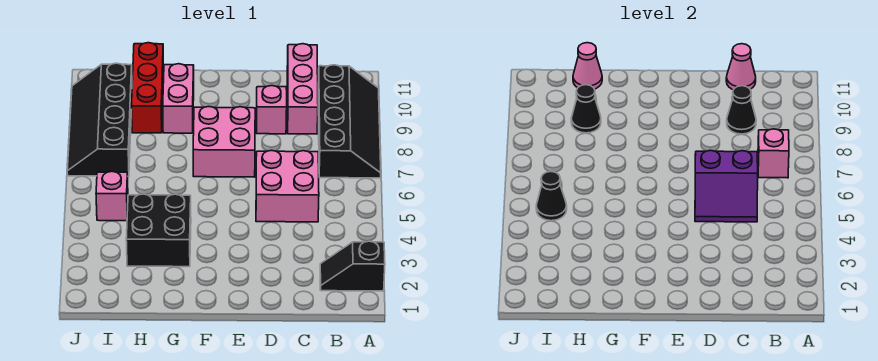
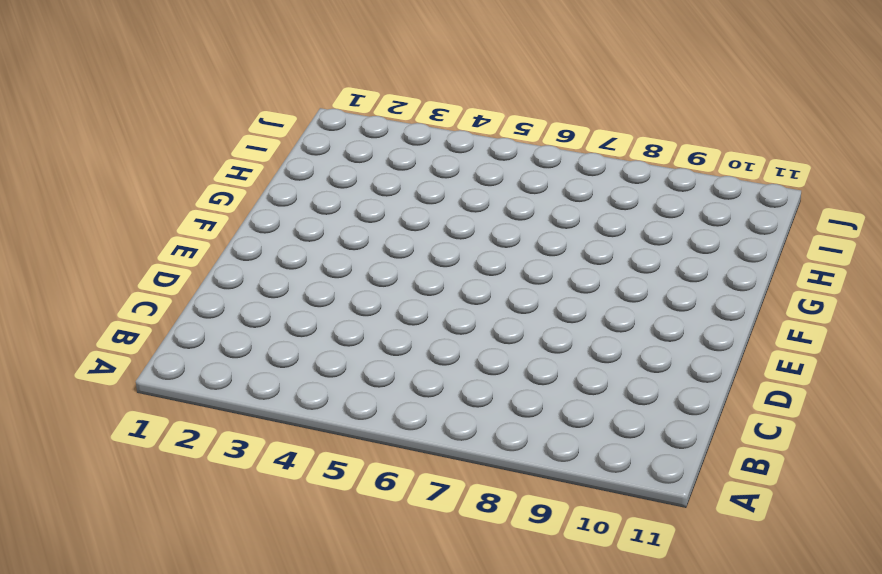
none -> black 1x2 slope [320,241,385,291]
none -> black 2x4 slope [318,65,381,178]
none -> pink 2x2 brick [256,150,319,222]

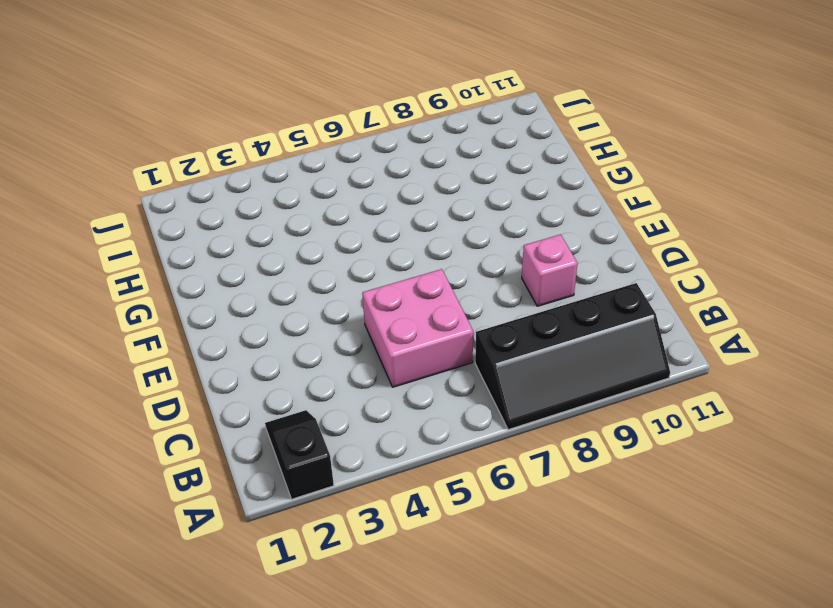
none -> pink 1x3 brick [287,44,318,134]
none -> pink 2x2 brick [193,107,255,177]
none -> black 2x2 brick [126,194,191,267]

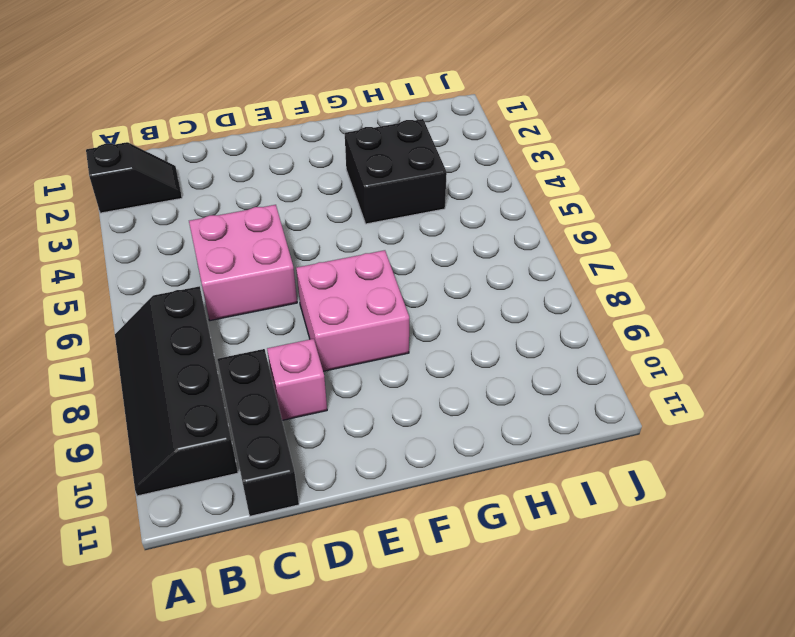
black 1x3 brick [217,349,299,516] -> pink 1x3 brick [287,44,318,134]
none -> pink 1x2 brick [163,64,194,133]
none -> red 1x3 brick [132,43,164,133]
none -> pink 1x1 brick [96,172,128,221]

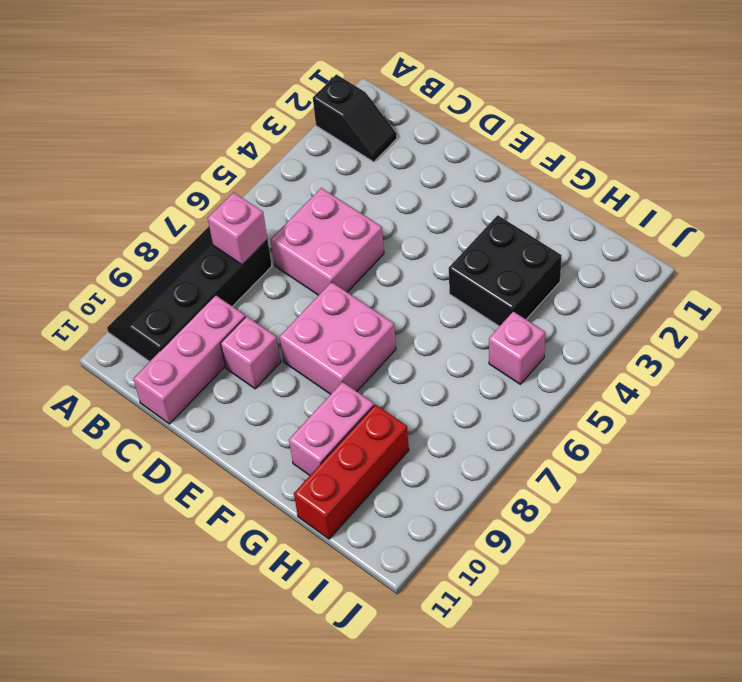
none -> black 2x4 slope [67,63,132,176]
none -> purple 2x2 slope [695,150,758,222]
none -> black 1x1 cone [727,86,756,134]

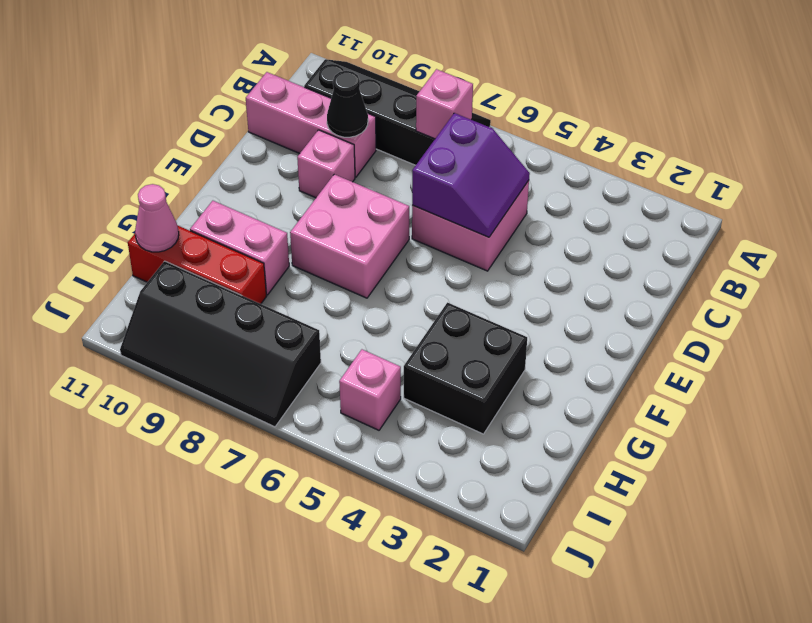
none -> black 1x2 slope [320,241,385,291]
none -> pink 1x1 cone [726,44,756,90]
none -> black 1x1 cone [571,85,601,133]

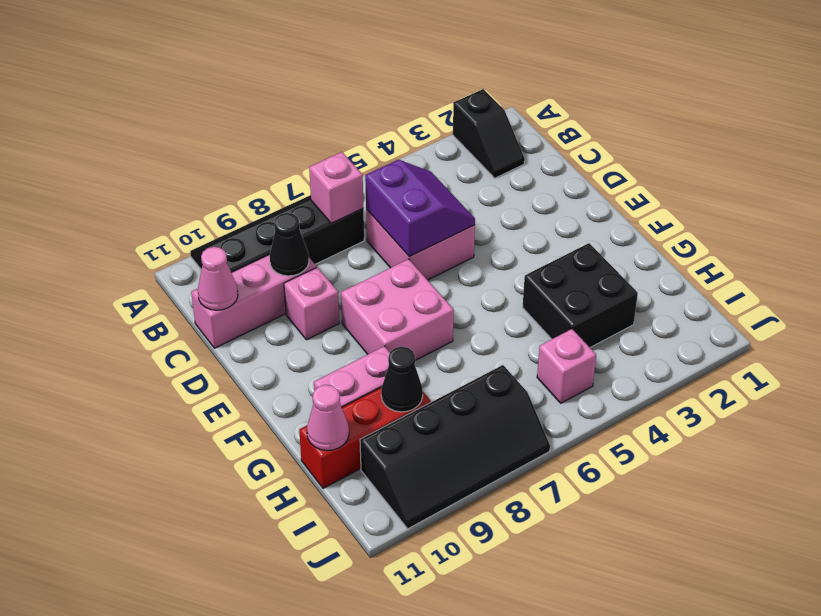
none -> black 1x1 cone [536,172,567,221]

